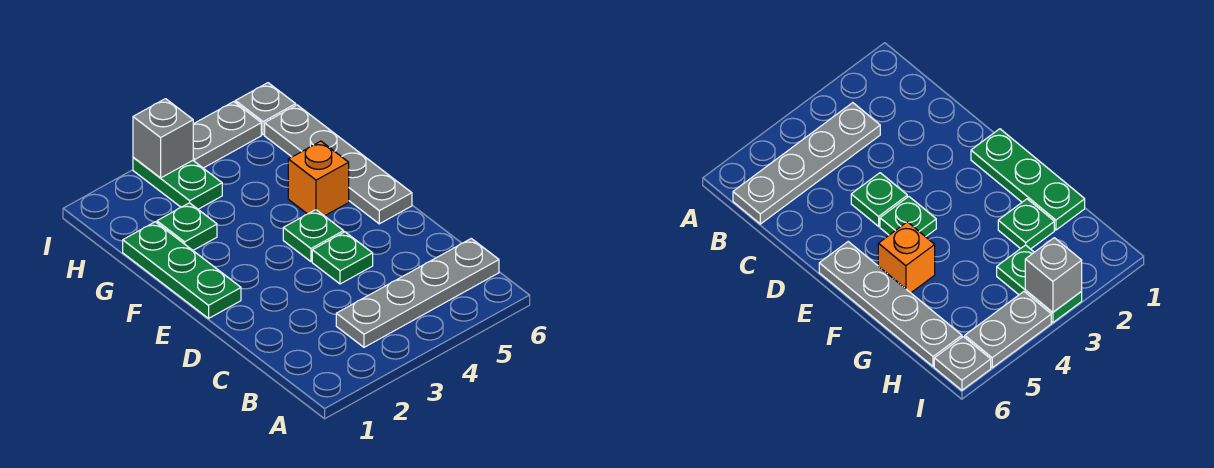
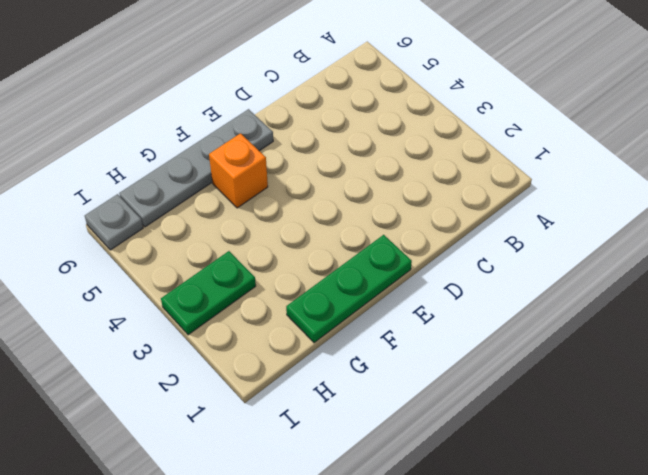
none -> grey 1x4 plate [336,239,499,347]
none -> green 1x1 plate [312,232,373,284]

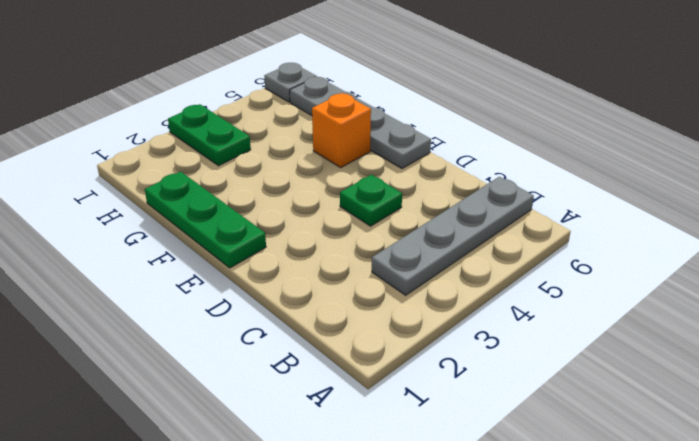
none -> green 1x1 plate [283,210,344,262]
none -> green 1x1 plate [157,203,217,250]

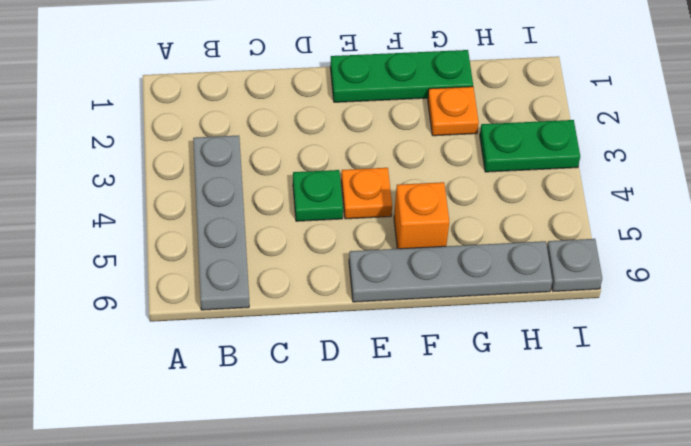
orange 1x1 plate [341,168,392,219] -> green 1x1 plate [283,210,344,262]
orange 1x1 plate [428,87,479,136] -> green 1x1 plate [157,203,217,250]
none -> grey 1x2 plate [193,102,261,168]
none -> grey 1x1 brick [133,99,193,178]

